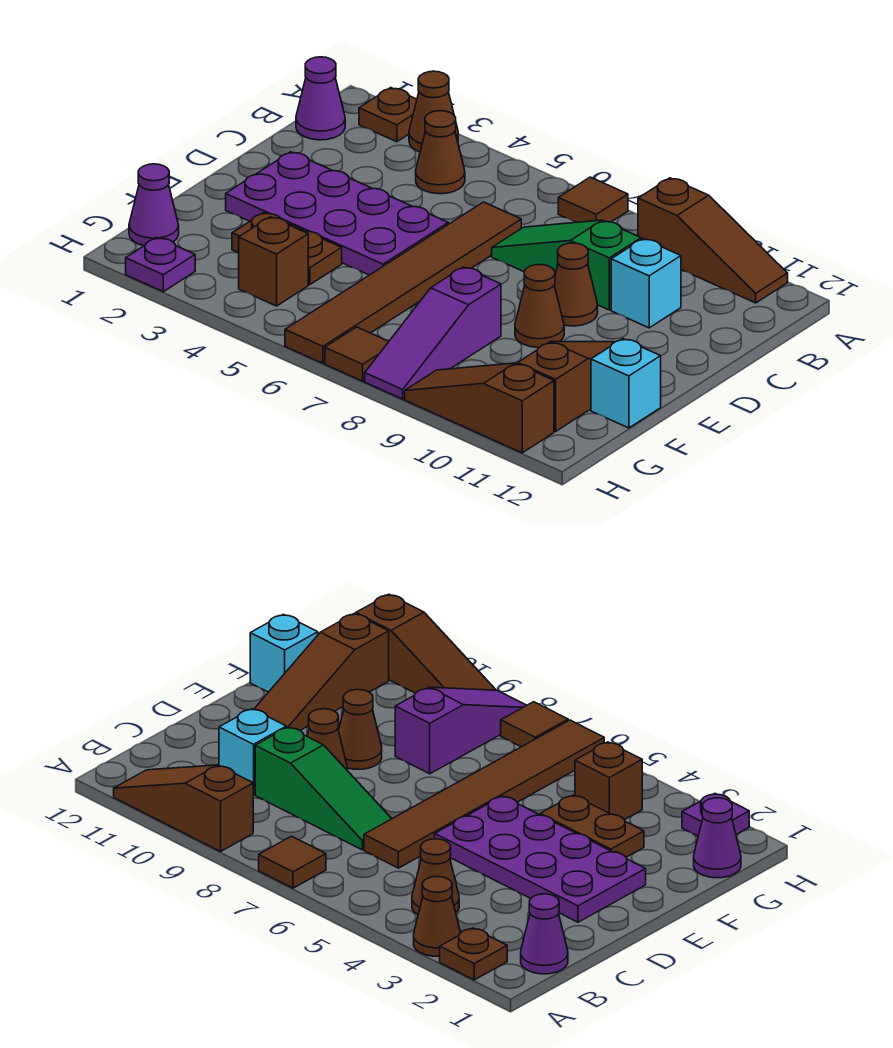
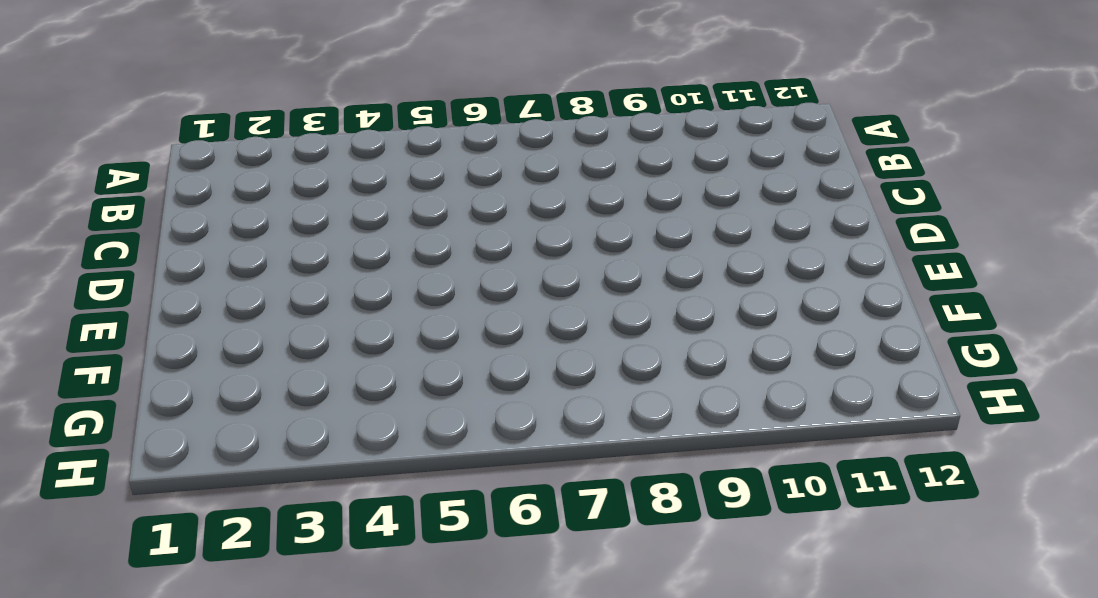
none -> brown 1x1 plate [359,88,417,142]
none -> brown 1x1 cone [409,71,458,152]
none -> brown 1x1 tile [558,177,628,222]

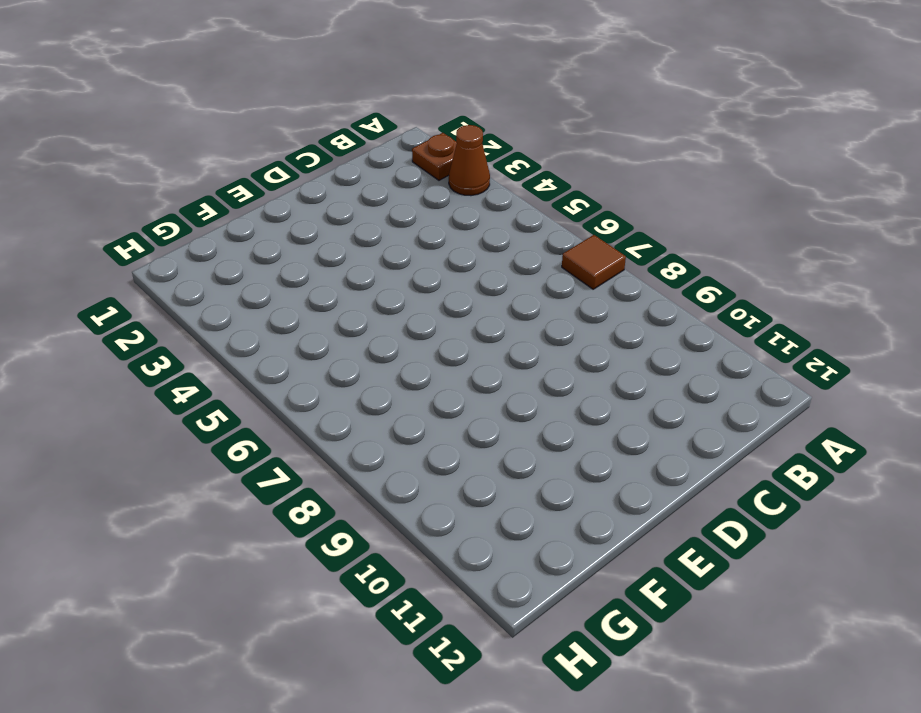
none -> brown 1x3 slope [638,178,788,303]
none -> purple 1x1 cone [296,57,345,140]
none -> brown 1x1 cone [416,111,465,194]

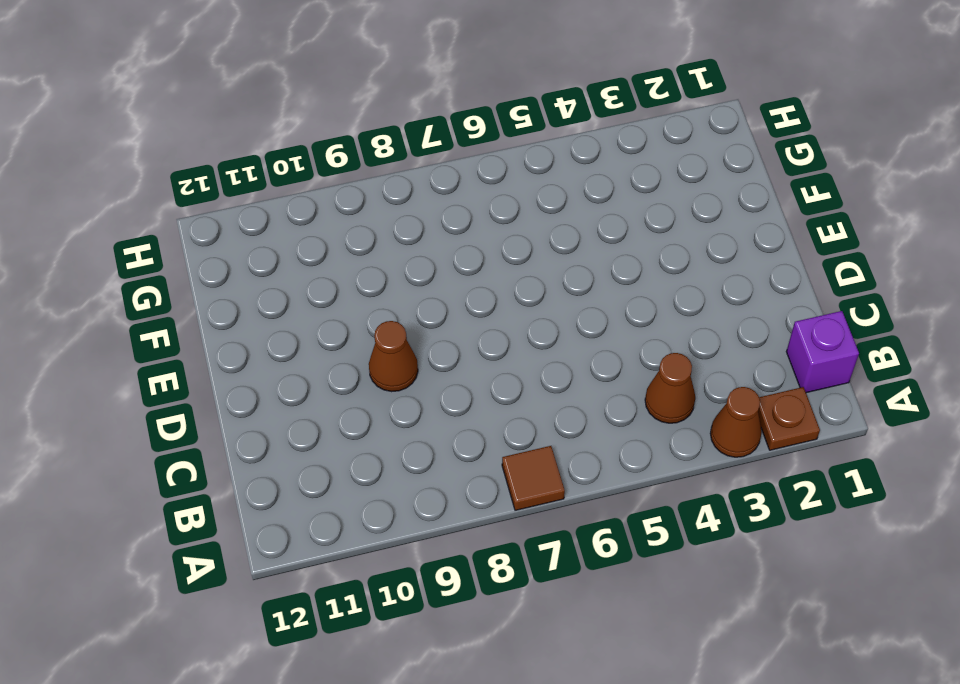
purple 1x1 brick [786,311,859,393] -> purple 1x1 cone [296,57,345,140]
none -> brown 1x3 slope [638,178,788,303]
none -> brown 1x6 tile [285,202,521,363]
none -> green 1x3 slope [492,220,641,310]

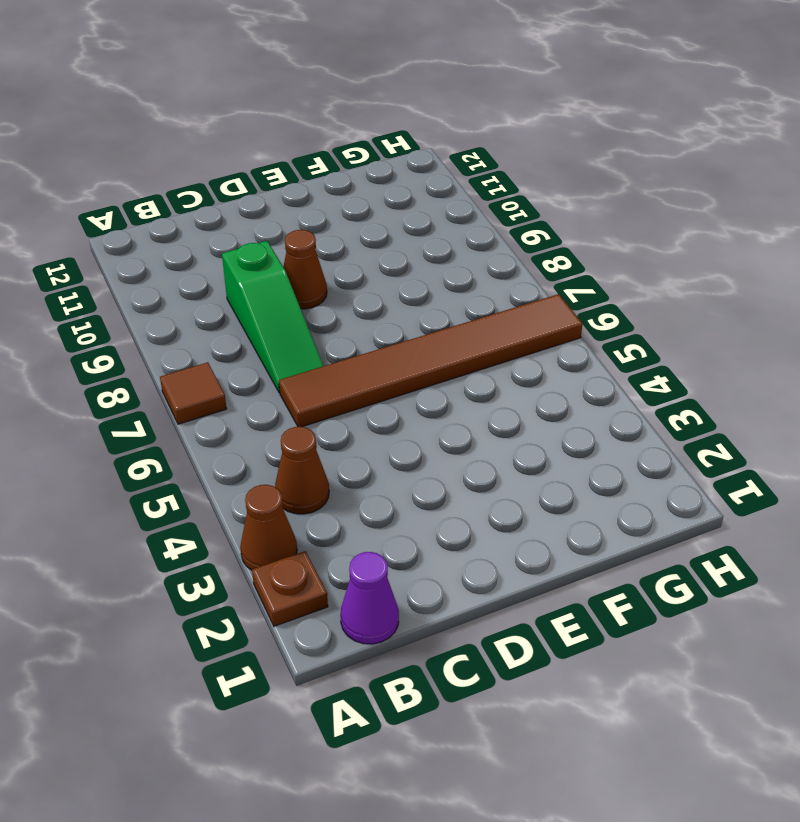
none -> brown 1x3 slope [638,178,788,303]
none -> cyan 1x1 brick [611,239,681,328]
none -> purple 2x4 plate [226,152,448,275]

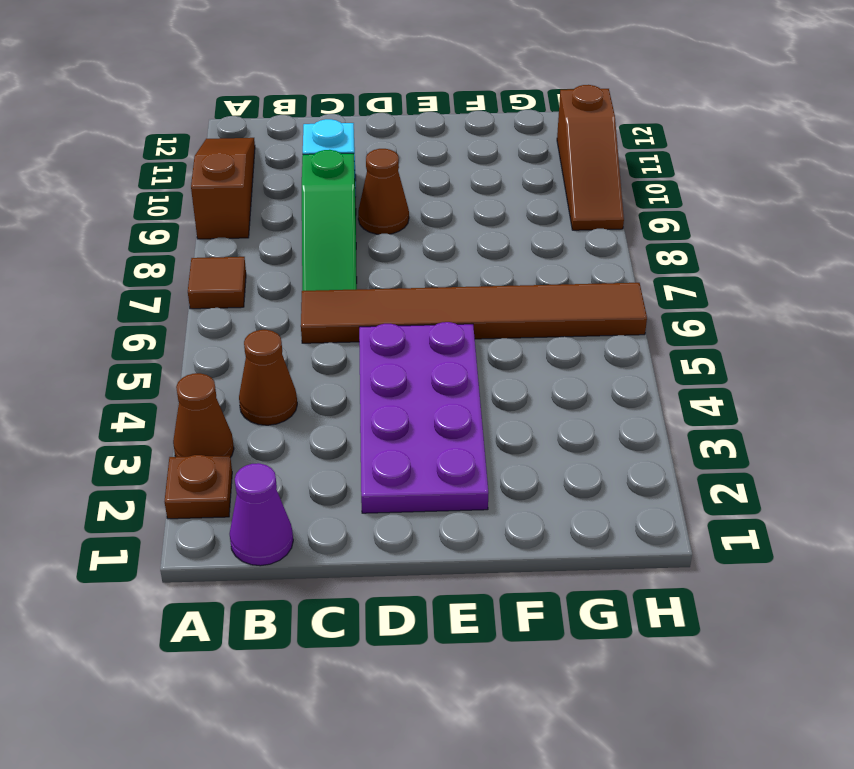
none -> brown 1x1 cone [515,265,564,347]
none -> brown 1x3 slope [518,342,614,431]
none -> brown 1x2 plate [232,213,342,285]

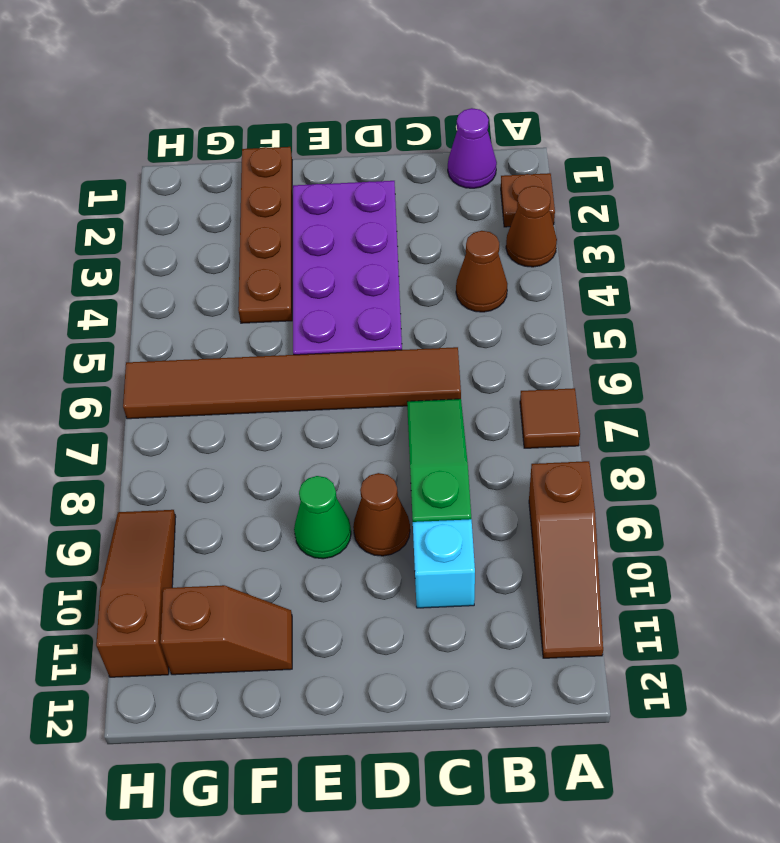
green 1x1 cone [294,476,351,559] -> brown 1x1 cone [515,265,564,347]
brown 1x4 plate [238,147,292,323] -> brown 1x2 plate [232,213,342,285]
brown 1x2 slope [160,585,292,675] -> brown 1x3 slope [518,342,614,431]
none -> purple 1x3 slope [365,267,501,399]
none -> cyan 1x1 brick [591,339,661,428]
none -> purple 1x1 cone [129,164,179,246]

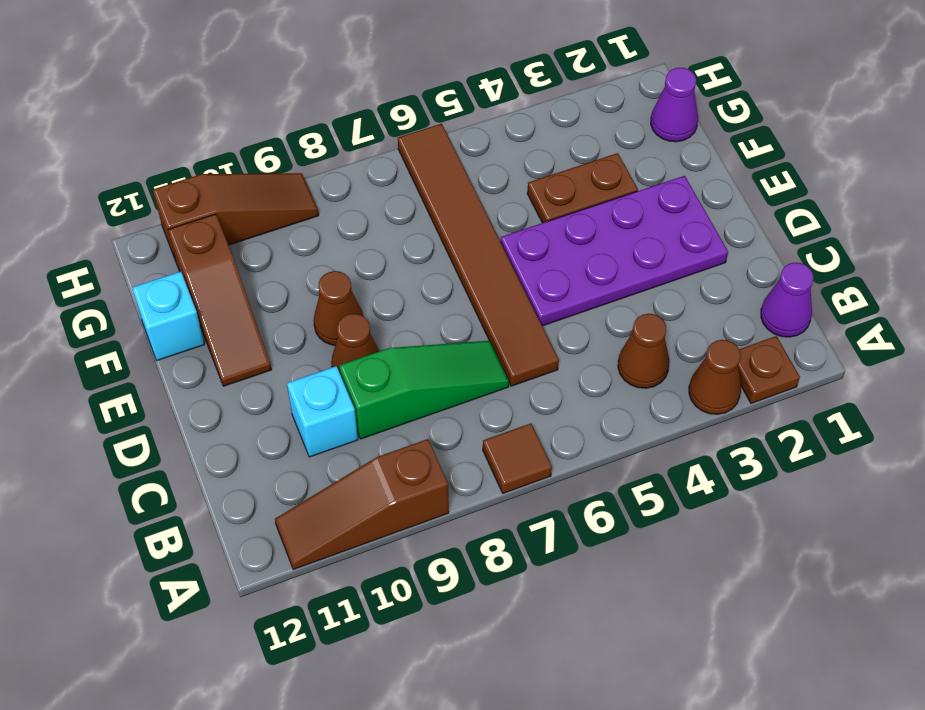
none -> purple 1x3 slope [365,267,501,399]
none -> brown 1x1 brick [239,217,308,306]
none -> purple 1x1 plate [126,237,195,292]

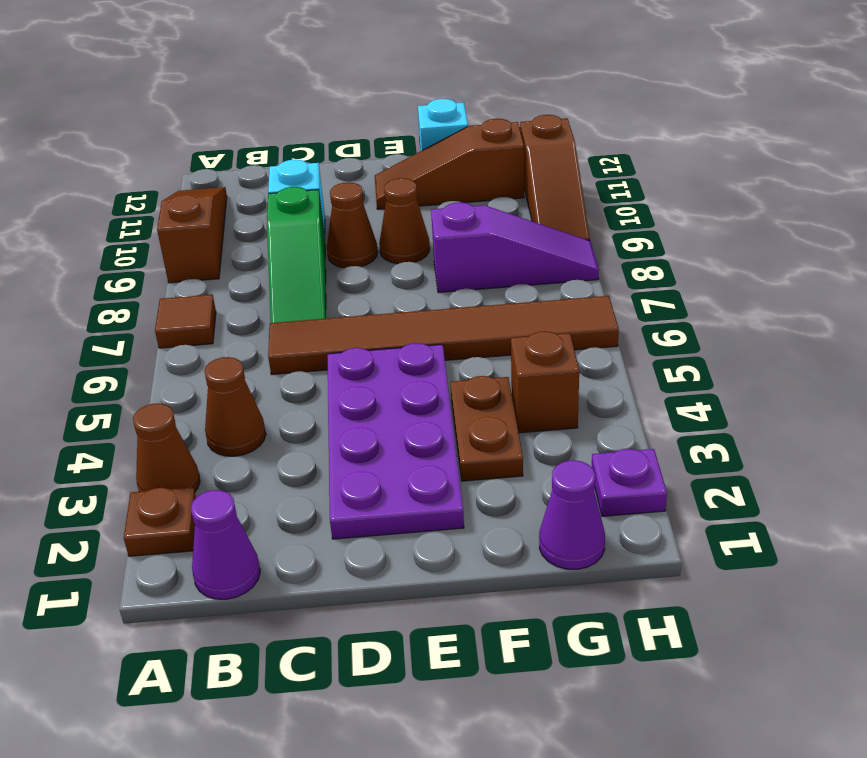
none -> brown 1x1 tile [325,327,389,381]

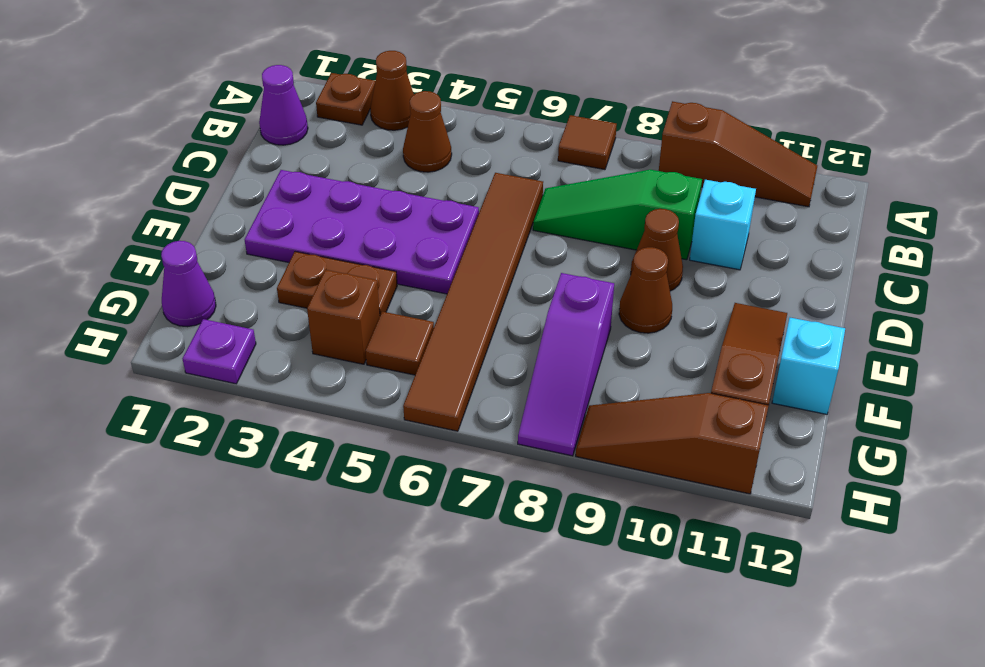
brown 1x1 tile [365,312,434,375] -> brown 1x1 tile moved to [325,327,389,381]

